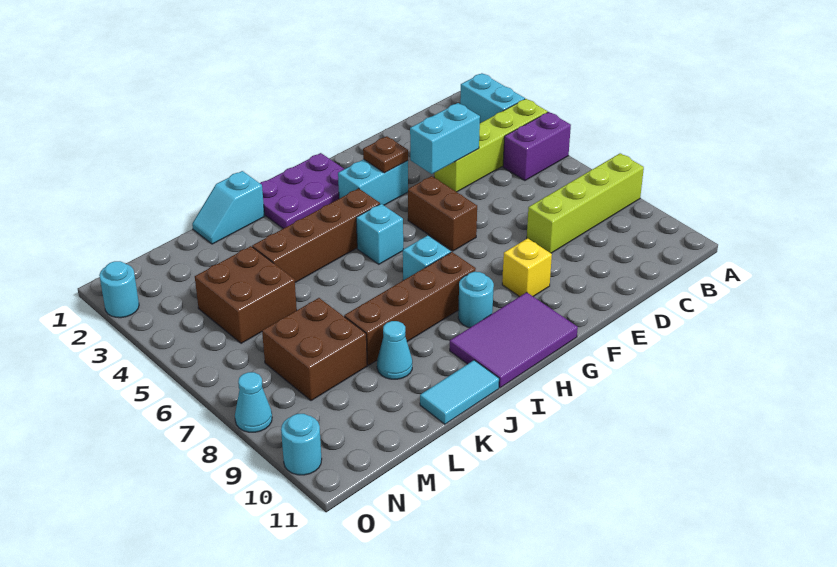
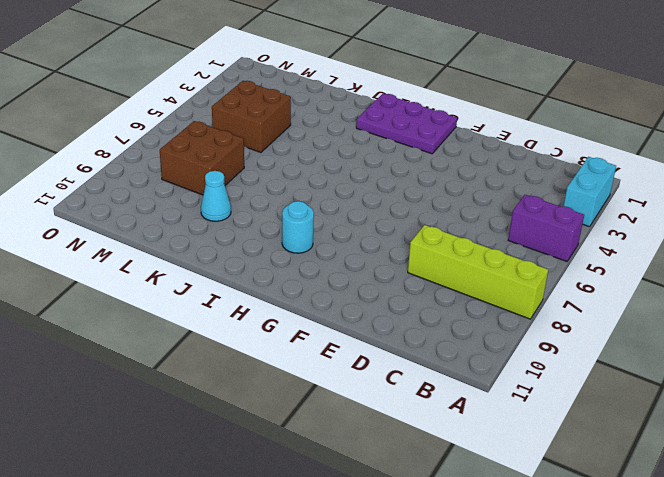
none -> lime 1x4 brick [434,99,548,192]
none -> cyan 1x2 brick [338,159,408,205]
none -> brown 1x2 brick [408,176,477,251]

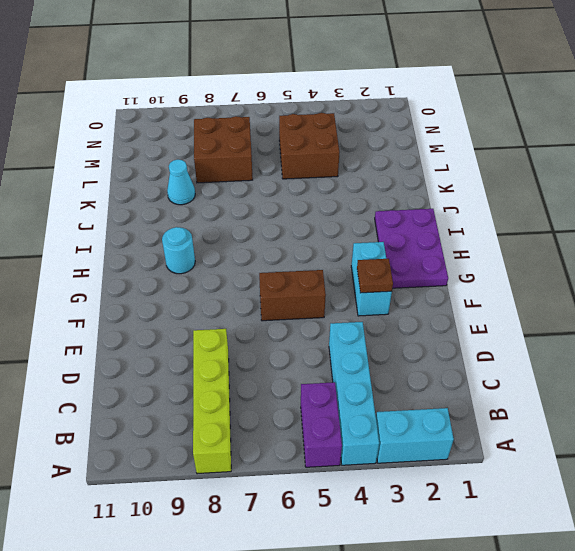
cyan 1x4 brick [329,322,379,465] -> lime 1x4 brick [434,99,548,192]
none -> yellow 1x1 brick [502,238,552,297]
none -> purple 2x3 tile [450,292,578,388]
none -> brown 1x4 brick [252,188,380,283]

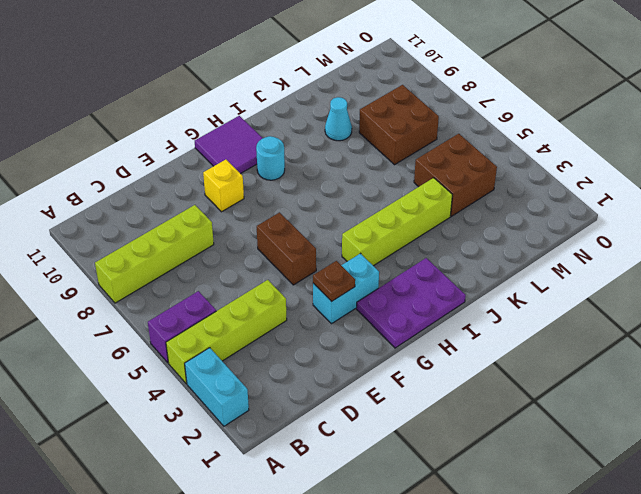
purple 2x2 tile [195,116,263,174] -> purple 2x3 tile [450,292,578,388]
lime 1x4 brick [342,178,452,266] -> brown 1x4 brick [252,188,380,283]
none -> cyan 1x1 brick [356,204,403,264]
none -> cyan 1x1 brick [403,236,451,280]
none -> brown 1x4 brick [344,252,476,365]

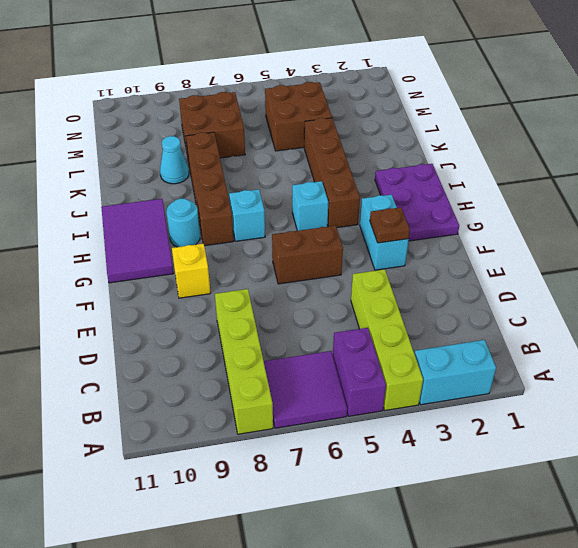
purple 2x2 tile [264,351,347,428] -> none
none -> cyan 1x2 slope [192,171,265,244]
none -> cyan 1x2 tile [420,360,499,424]
none -> cyan 1x1 round brick [99,261,139,318]

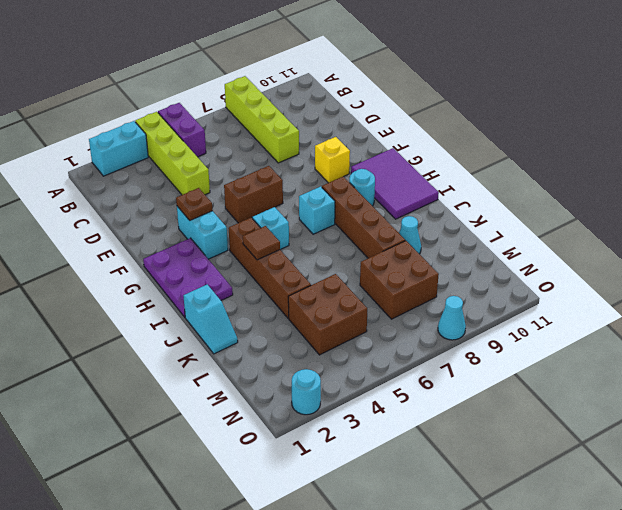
brown 1x1 tile [243,226,280,260] -> none
none -> cyan 1x2 tile [420,360,499,424]
none -> cyan 1x1 round brick [281,414,322,475]
none -> cyan 1x2 brick [410,103,480,174]

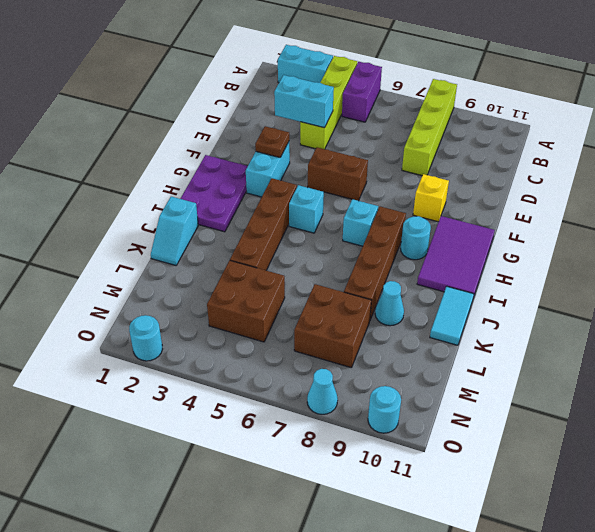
cyan 1x2 brick [274,75,334,128] -> cyan 1x2 brick turned to [410,103,480,174]

